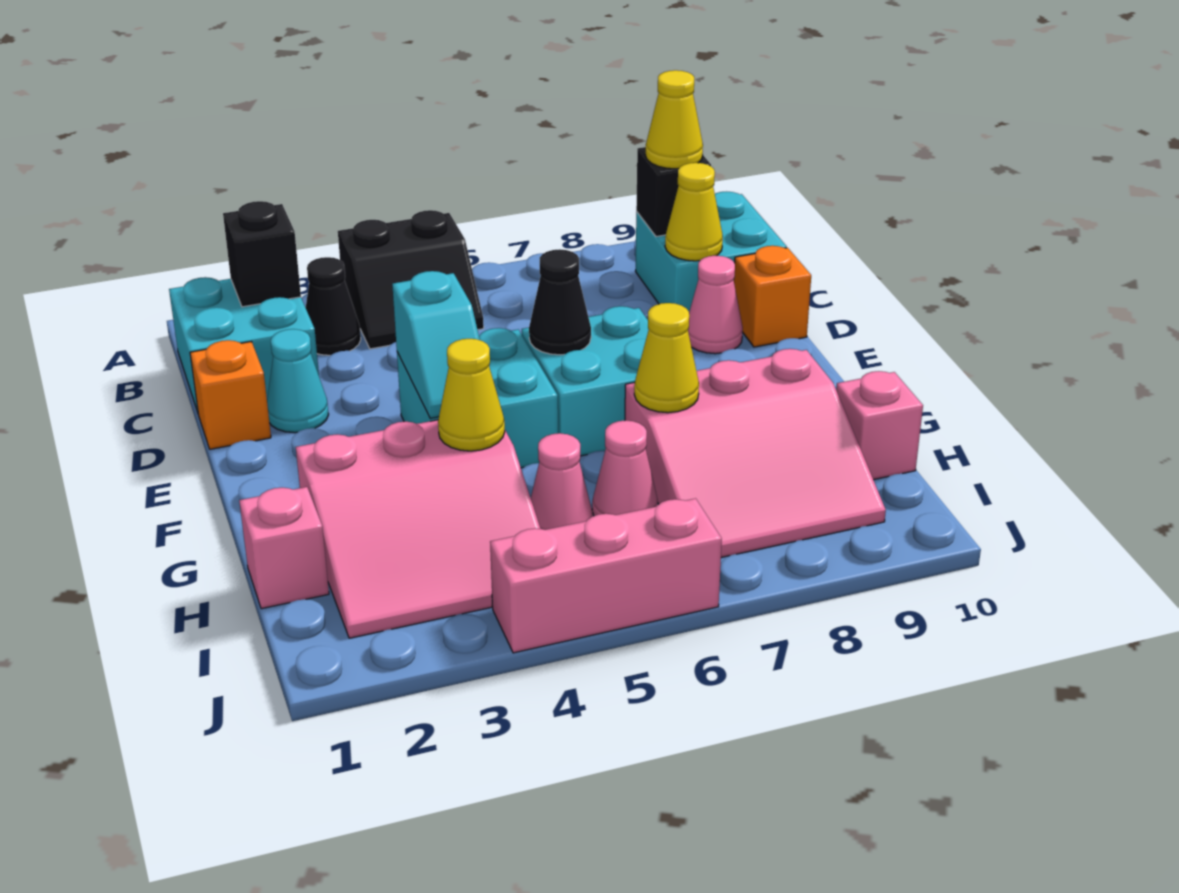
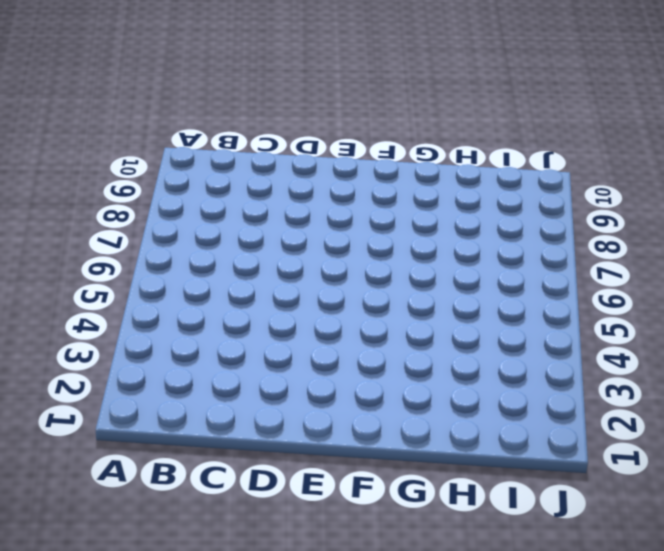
none -> black 2x2 slope [338,210,484,349]
none -> cyan 2x2 brick [169,277,319,412]
none -> black 1x1 cone [306,257,361,355]

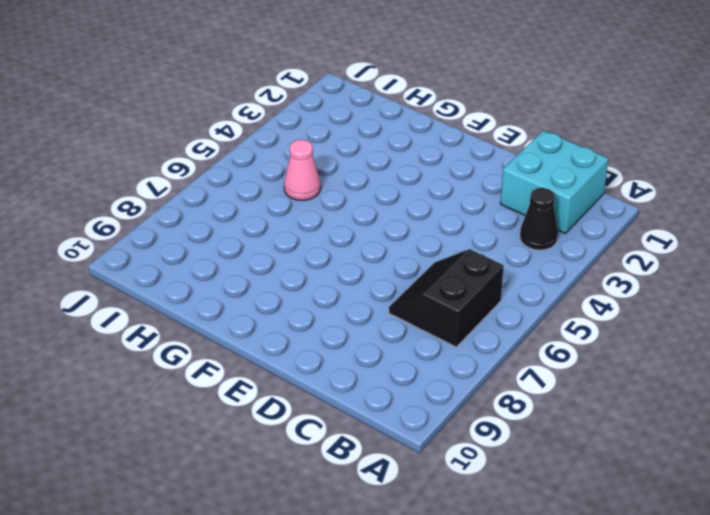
black 2x2 slope [389,249,504,347] -> black 2x2 slope moved to [338,210,484,349]
none -> cyan 2x2 brick [635,192,787,311]
none -> orange 1x1 brick [190,340,271,449]
none -> cyan 1x1 cone [267,329,329,433]

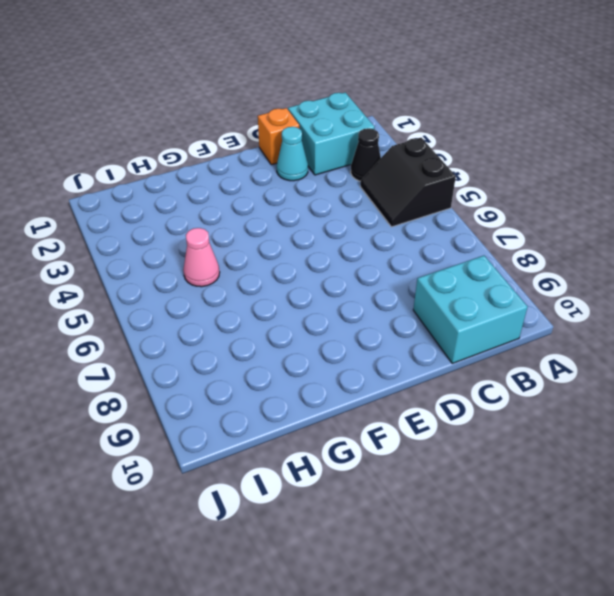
none -> pink 1x1 cone [688,256,743,354]
none -> orange 1x1 brick [734,246,811,347]
none -> cyan 2x2 brick [397,328,558,468]

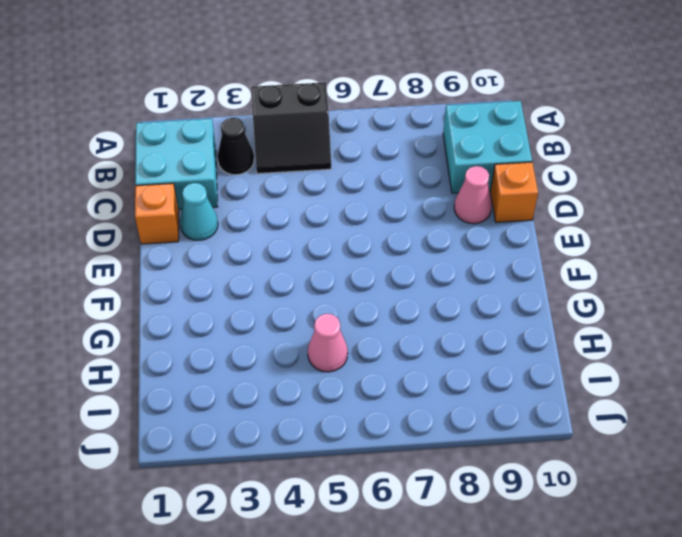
none -> cyan 2x2 brick [397,328,558,468]
none -> cyan 2x2 brick [522,306,649,456]
none -> pink 3x3 slope [296,420,540,638]

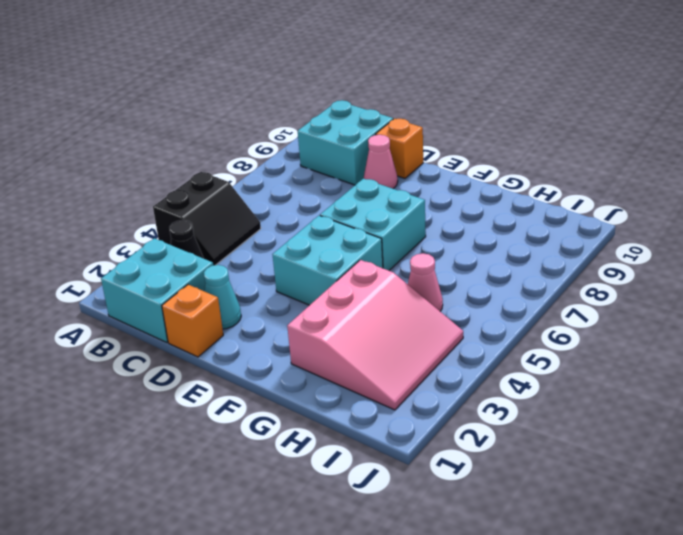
none -> pink 3x3 slope [625,349,886,557]
none -> pink 1x1 brick [239,487,329,609]
none -> pink 1x1 cone [592,420,658,516]

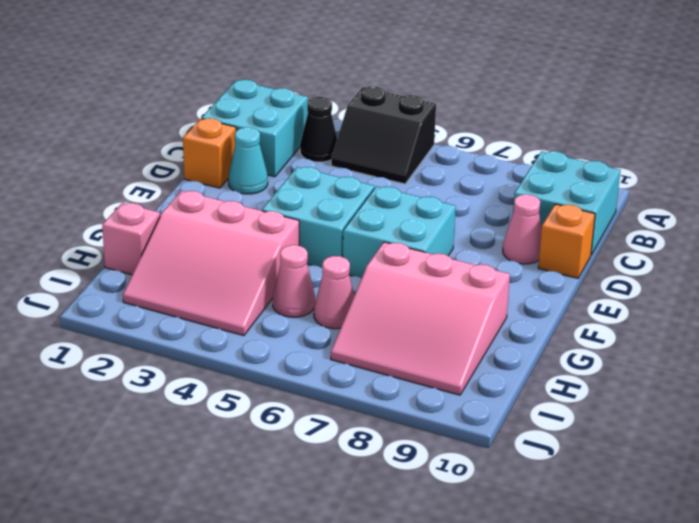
none -> pink 1x1 brick [836,371,923,480]
none -> pink 1x3 brick [490,498,722,653]
none -> black 1x1 brick [223,201,301,307]

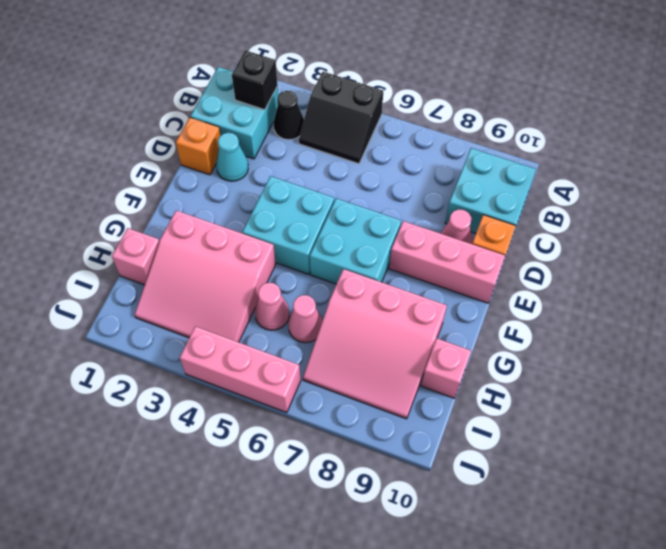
pink 1x3 brick [389,221,505,303] -> none
none -> black 1x1 brick [636,147,711,237]
none -> yellow 1x1 cone [665,163,723,261]
none -> cyan 1x2 slope [392,271,480,419]

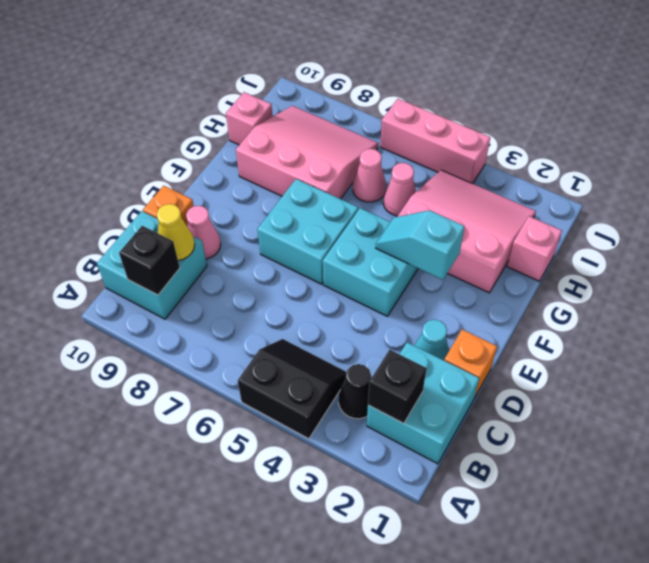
cyan 1x2 slope [376,210,465,280] -> cyan 1x2 slope turned to [392,271,480,419]
none -> black 1x1 cone [529,249,591,355]
none -> yellow 1x1 cone [438,339,505,451]
none -> yellow 1x1 cone [634,303,699,413]

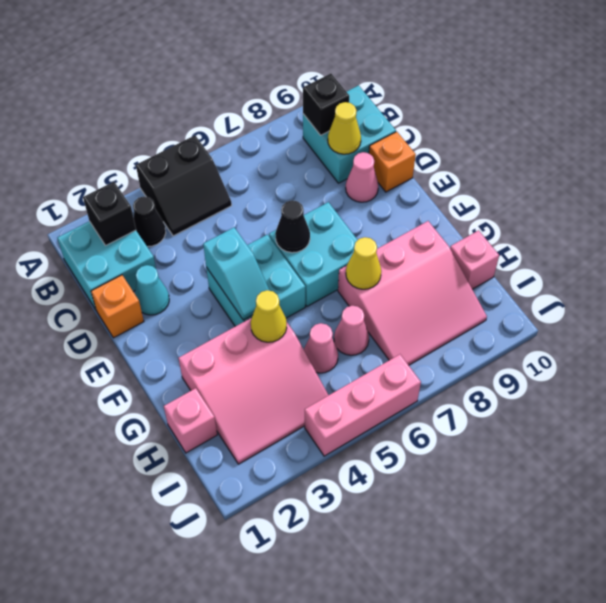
none -> yellow 1x1 cone [645,70,703,169]

